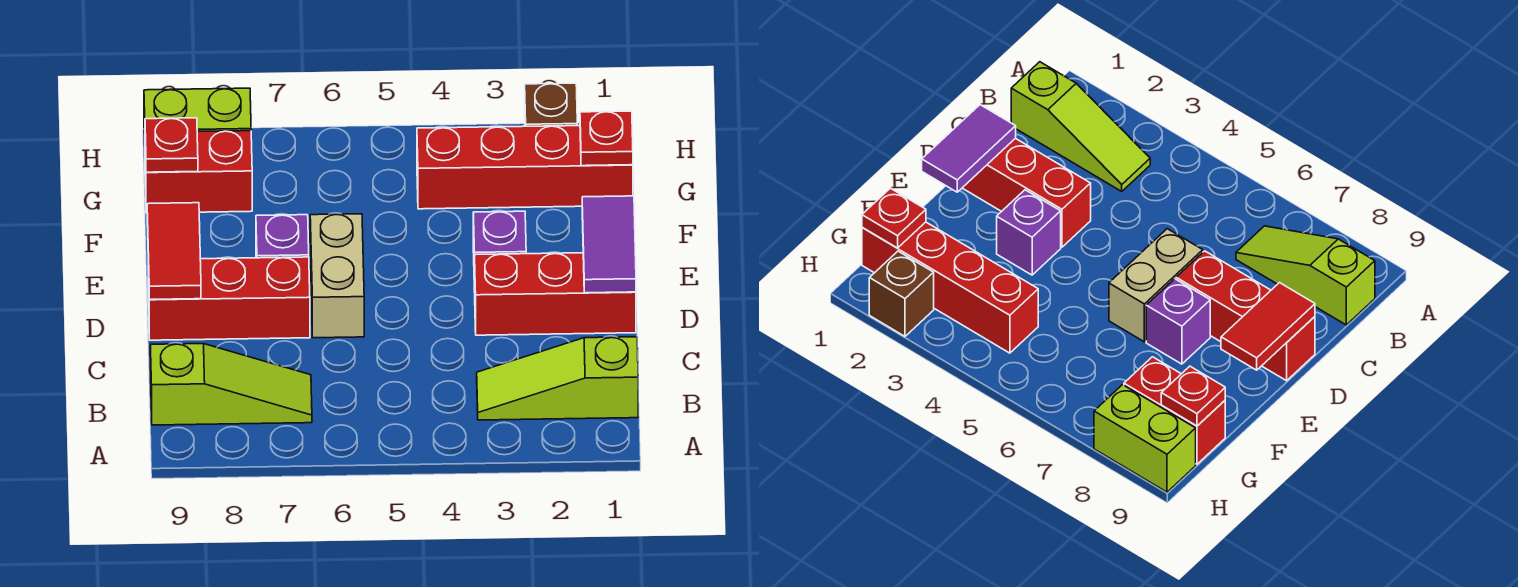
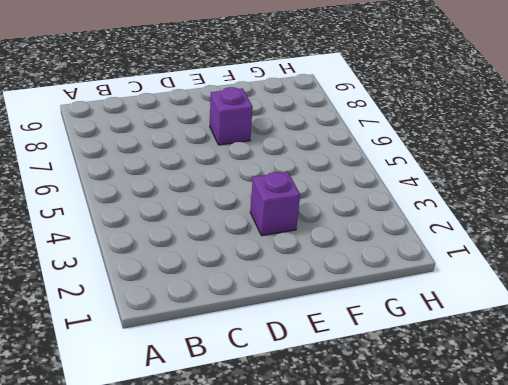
none -> lime 1x3 slope [477,337,638,420]
none -> lime 1x3 slope [150,344,312,425]
none -> red 1x3 brick [475,253,636,335]

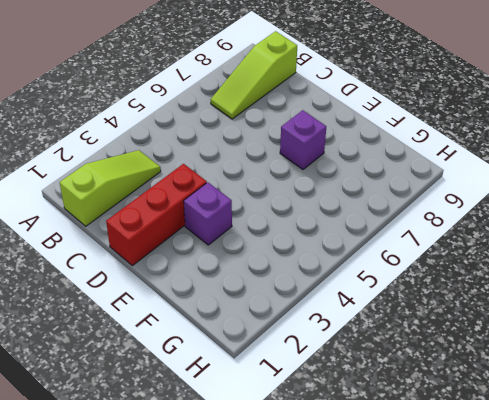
none -> tan 1x2 brick [310,214,364,338]
none -> red 1x3 brick [148,257,310,340]
none -> red 1x4 brick [417,126,633,209]

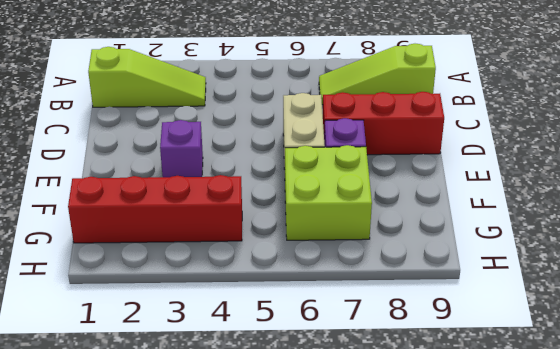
lime 2x2 brick [285,145,372,240] -> none
none -> red 1x3 brick [475,253,636,335]
none -> red 1x2 brick [145,131,252,213]
none -> brown 1x1 brick [525,83,577,126]

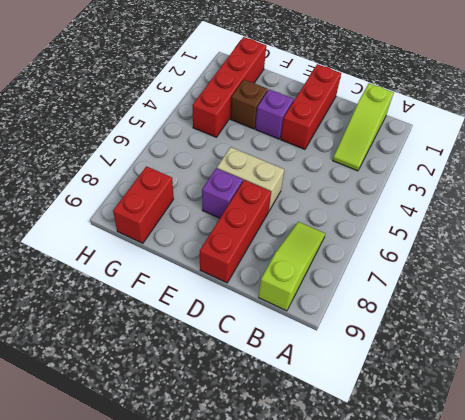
brown 1x1 brick [231,80,268,129] -> brown 1x1 brick moved to [525,83,577,126]
none -> lime 1x2 brick [144,88,251,148]
none -> purple 1x2 tile [582,196,636,293]
none -> red 1x2 tile [147,203,201,300]

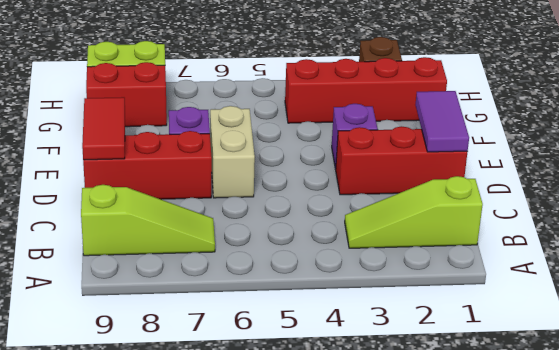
none -> red 1x1 plate [580,111,633,166]
none -> red 1x1 plate [145,118,198,172]

